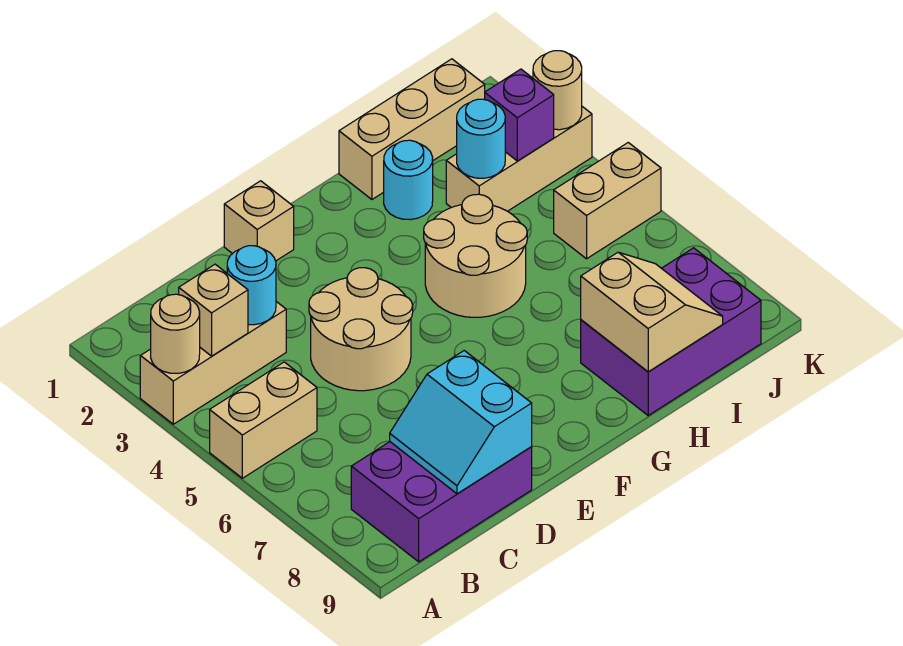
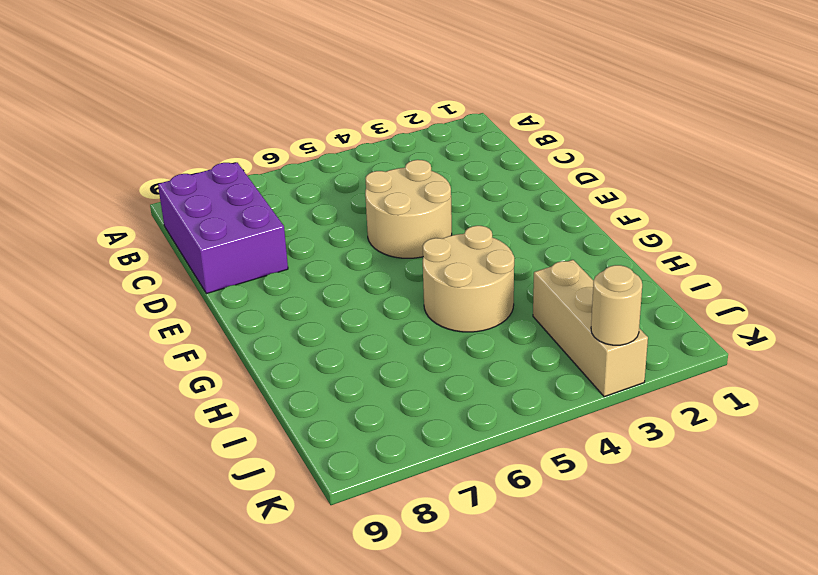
none -> tan 1x3 brick [140,302,286,424]
none -> tan 1x2 brick [210,362,317,478]
none -> tan 1x1 brick [224,181,294,261]

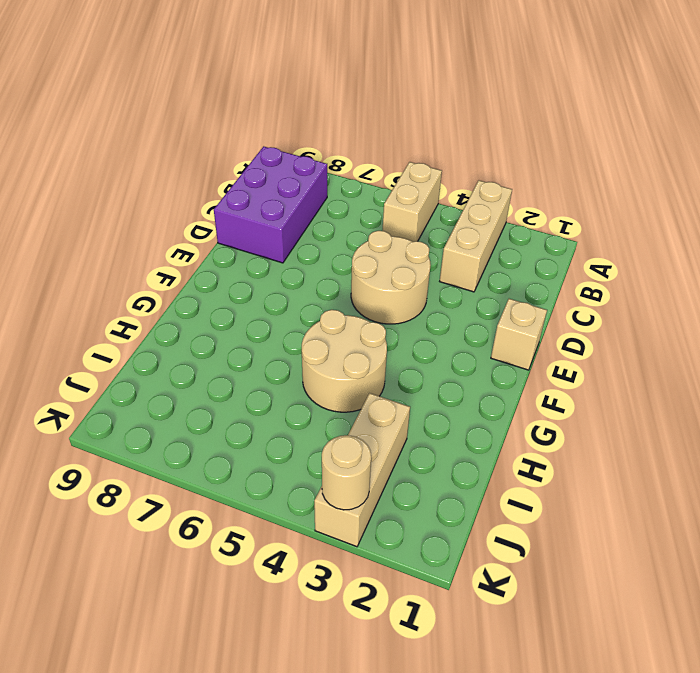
none -> tan 1x3 brick [339,59,485,199]
none -> cyan 1x1 round brick [384,140,433,220]
none -> purple 2x3 brick [581,248,761,415]

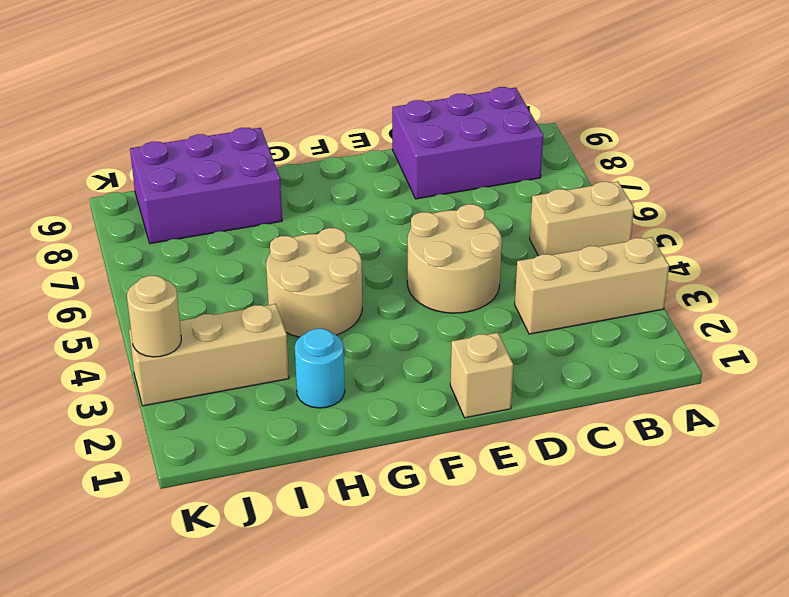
none -> tan 1x3 brick [339,59,485,199]
none -> tan 1x2 brick [554,143,661,259]
none -> tan 1x1 round brick [151,294,200,373]

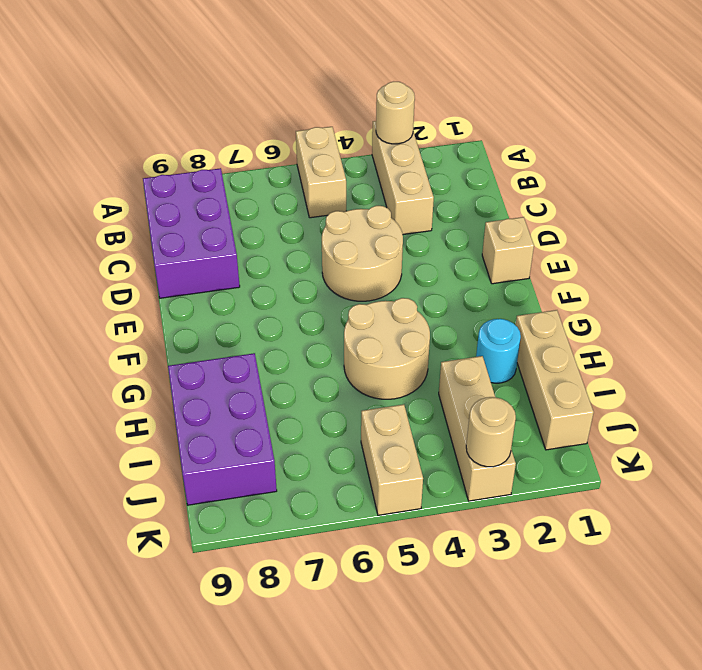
none -> tan 1x1 brick [179,264,248,356]
none -> cyan 1x1 round brick [227,246,276,325]
none -> cyan 2x2 slope [390,351,532,494]

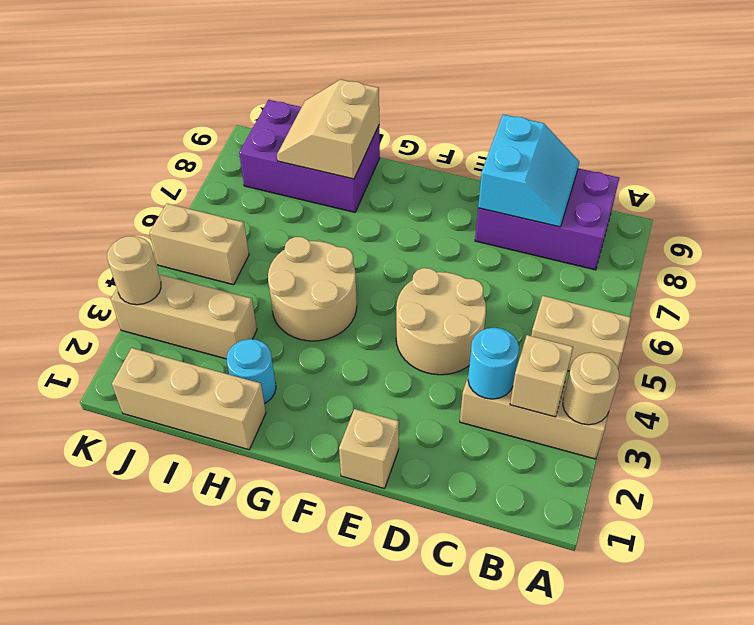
none -> cyan 1x1 round brick [457,99,505,178]
none -> purple 1x1 brick [485,69,554,161]

